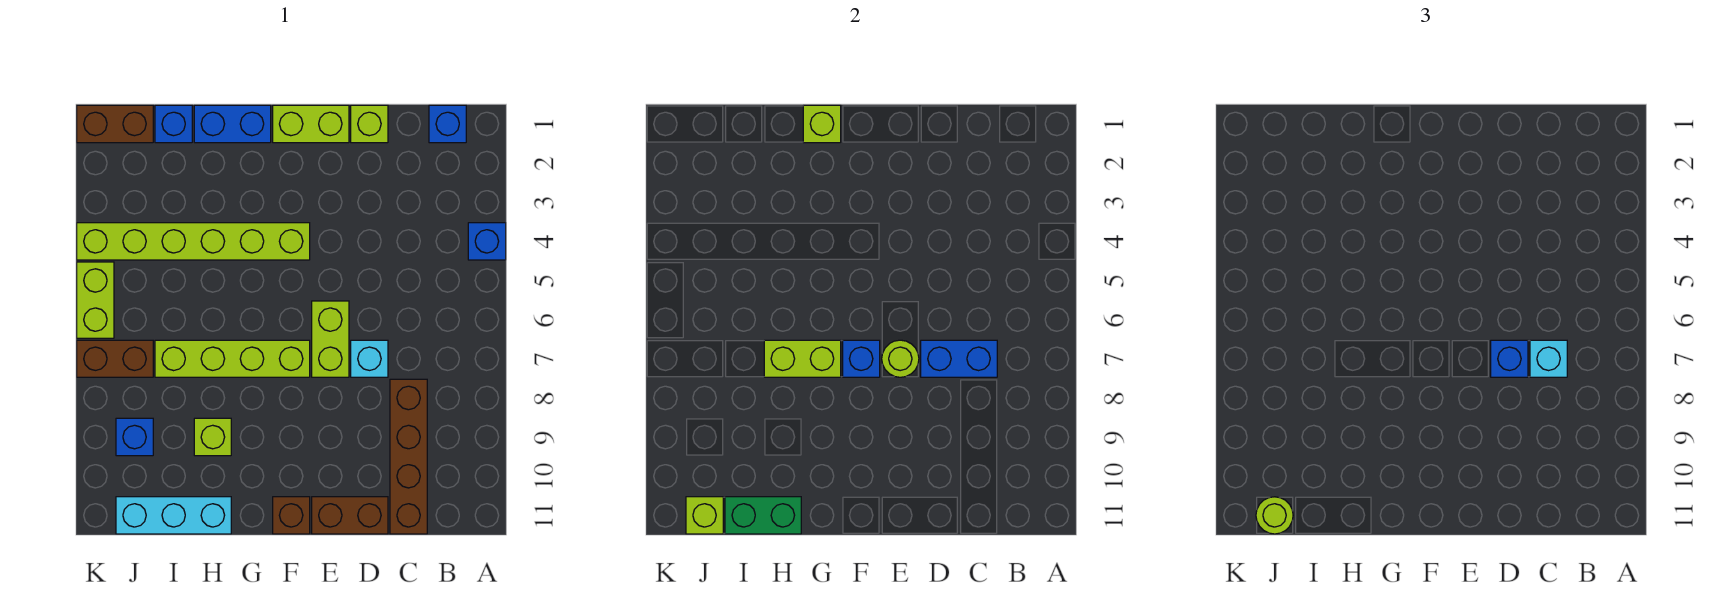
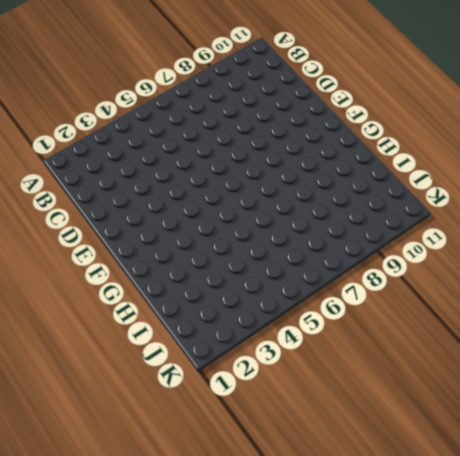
none -> blue 1x1 brick [468,223,506,260]
none -> blue 1x1 brick [429,105,466,143]
none -> brown 1x4 brick [390,379,427,534]

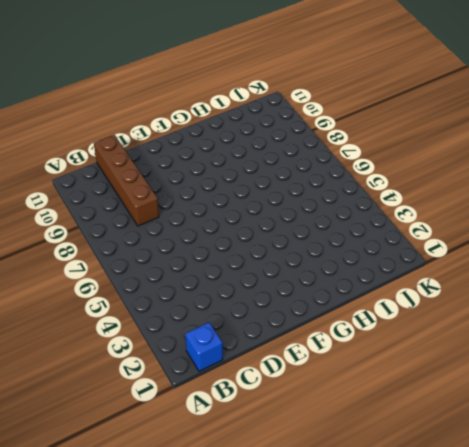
none -> blue 1x1 brick [468,223,506,260]
none -> lime 1x1 brick [351,105,388,143]
none -> cyan 1x1 brick [351,340,388,377]

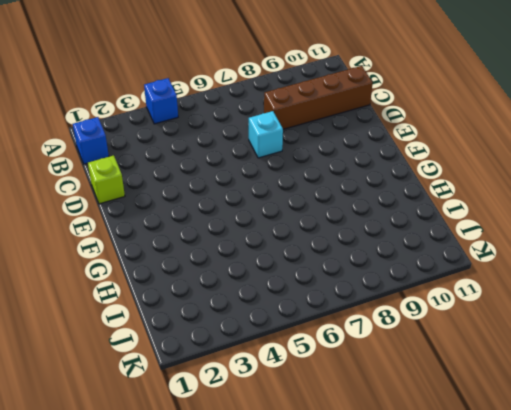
none -> brown 1x2 brick [312,497,388,534]
none -> lime 1x2 brick [273,105,349,143]
none -> lime 1x2 brick [312,301,349,377]

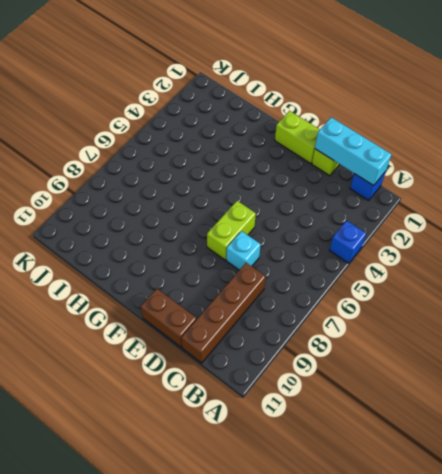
cyan 1x3 brick [315,117,392,186] -> cyan 1x3 brick moved to [116,497,231,534]
none -> lime 1x6 brick [77,223,310,260]
none -> lime 1x4 brick [155,340,310,377]
none -> brown 1x1 brick [273,497,310,534]

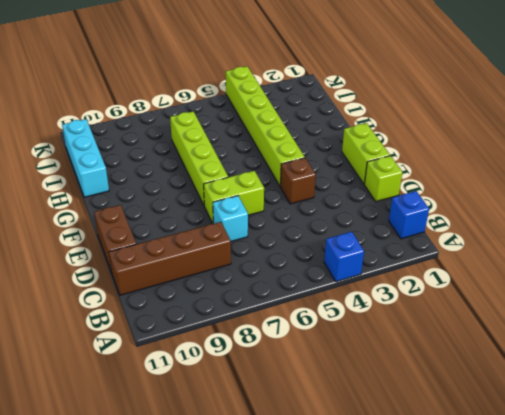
brown 1x1 brick [280,158,316,204] -> brown 1x1 brick moved to [273,497,310,534]
none -> blue 1x2 brick [194,105,271,143]
none -> lime 1x1 brick [194,418,231,456]
none -> blue 1x1 brick [155,105,192,143]

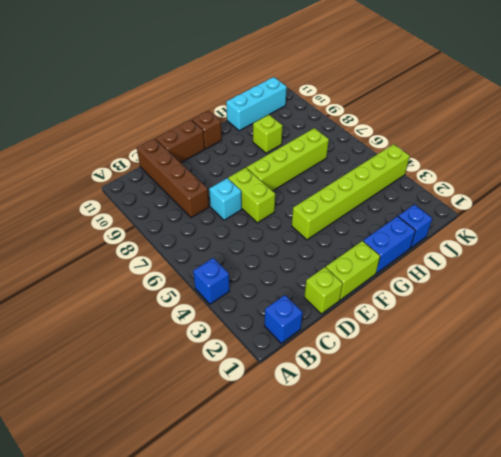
none -> brown 1x2 brick [77,105,153,143]
none -> brown 1x2 brick [77,340,153,377]
none -> blue 1x1 brick [116,418,153,456]

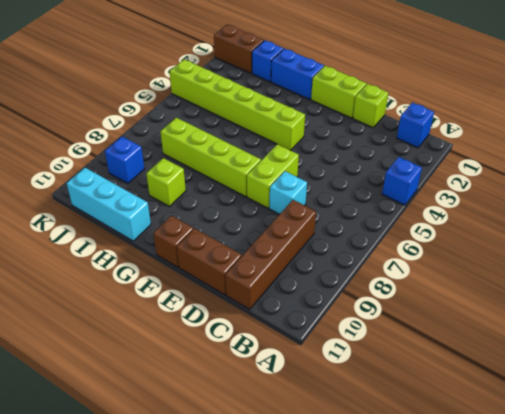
none -> brown 1x2 brick [77,340,153,377]
none -> lime 1x2 brick [77,262,114,338]
none -> blue 1x2 brick [921,340,997,377]

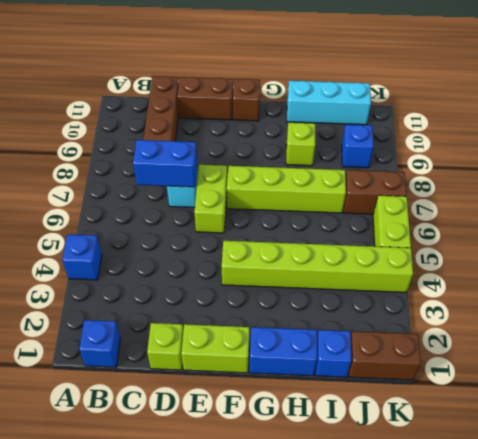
none -> lime 1x1 round brick [882,340,919,377]
none -> blue 1x1 brick [843,340,880,377]
none -> lime 1x1 brick [803,105,841,143]

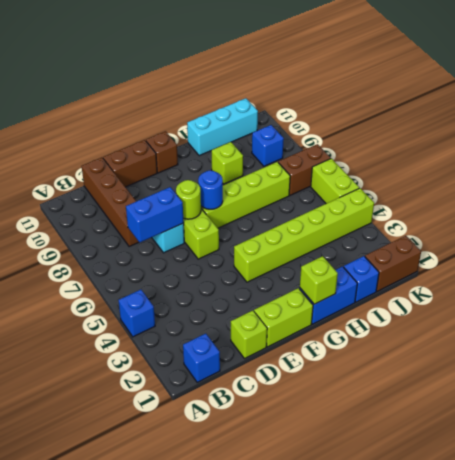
blue 1x1 round brick [198,170,223,209] -> blue 1x1 brick [843,340,880,377]
none -> lime 1x2 brick [764,340,841,377]
none -> green 1x2 brick [725,497,801,534]
none -> lime 1x1 brick [686,497,723,534]

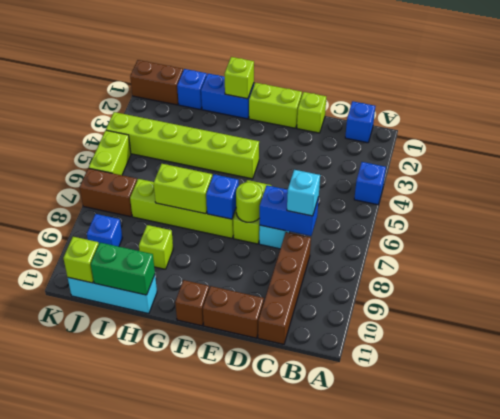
none -> blue 1x1 brick [1491,340,1528,377]
none -> lime 1x1 round brick [1256,497,1293,534]

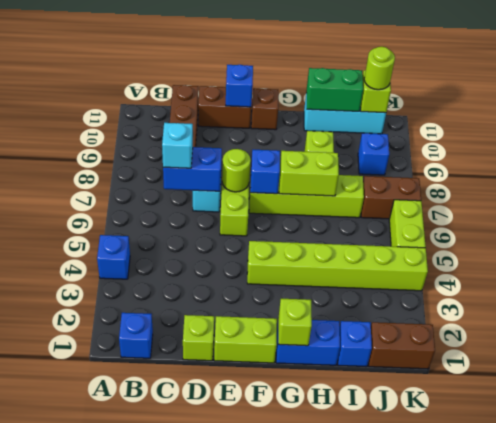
blue 1x1 brick [226,65,253,107] -> blue 1x1 brick moved to [1491,340,1528,377]

